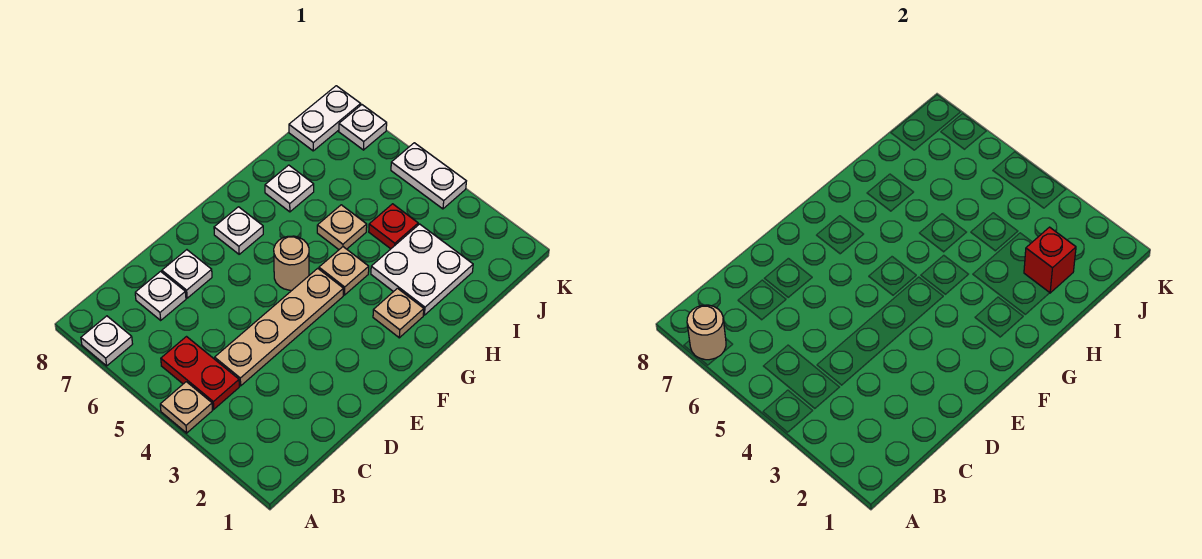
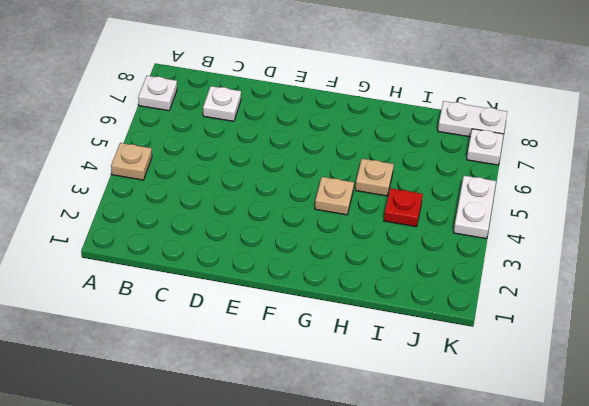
none -> red 1x2 plate [161,337,239,409]
none -> tan 1x4 plate [215,268,343,386]
none -> white 1x1 plate [162,250,212,298]

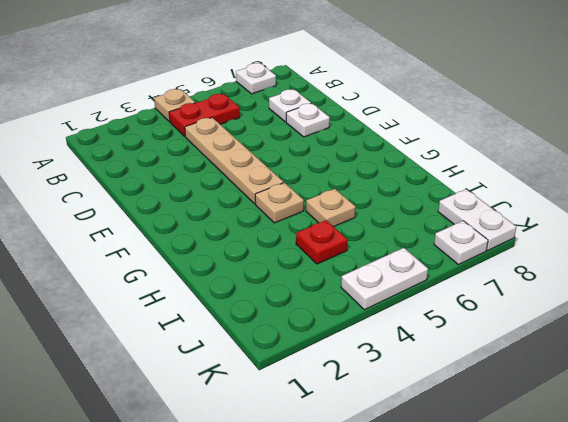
none -> tan 1x1 round brick [274,236,309,290]
none -> white 1x1 plate [214,207,263,254]
none -> tan 1x1 plate [373,288,424,338]

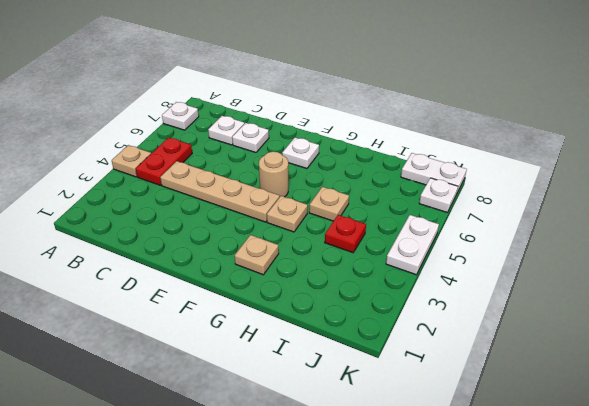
none -> white 2x2 plate [371,224,473,315]
none -> white 1x1 plate [265,165,314,212]
none -> tan 1x1 round brick [687,305,726,360]

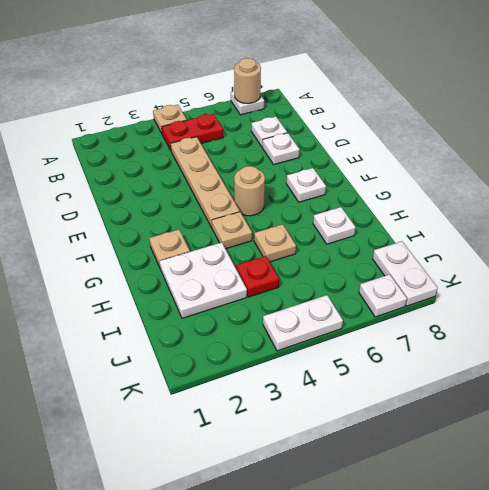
none -> red 1x1 brick [1024,227,1076,293]

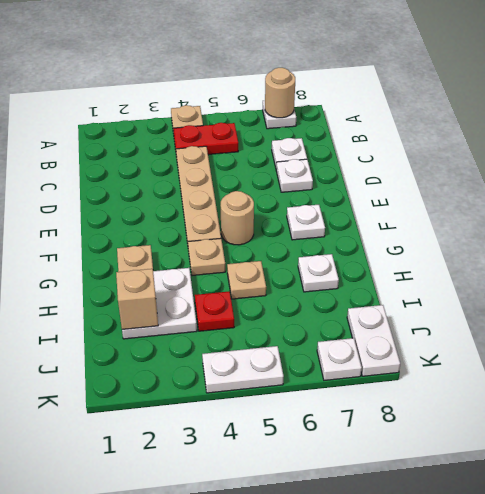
tan 1x1 brick [116,269,158,329] -> red 1x1 brick [1024,227,1076,293]

